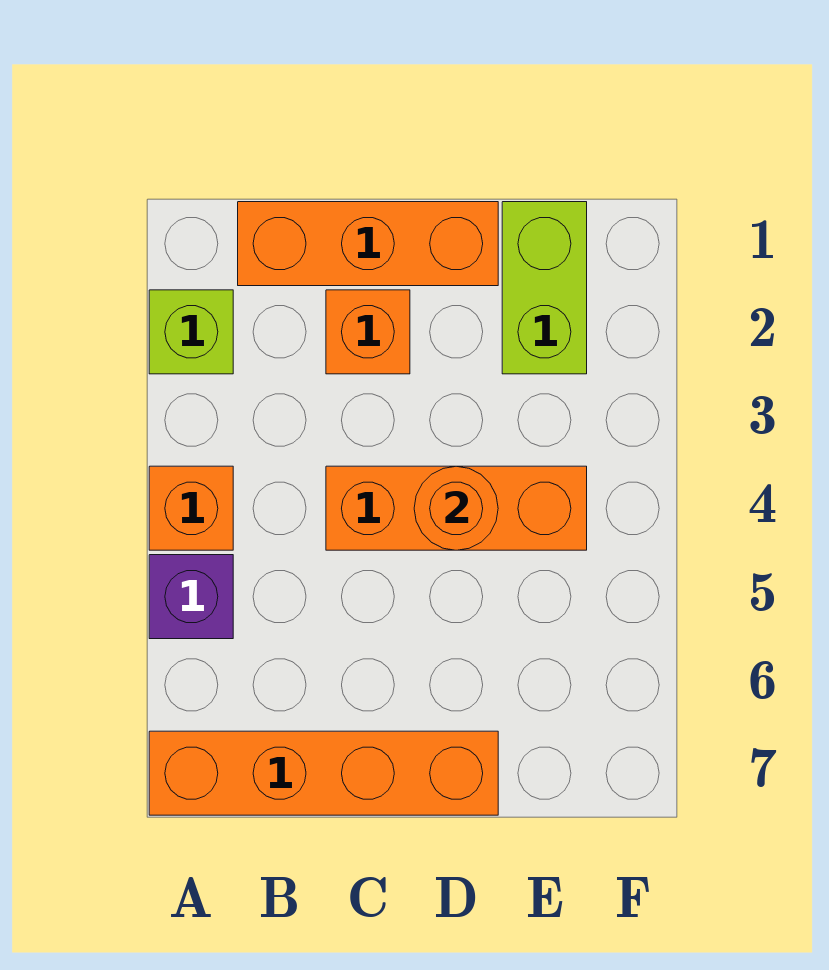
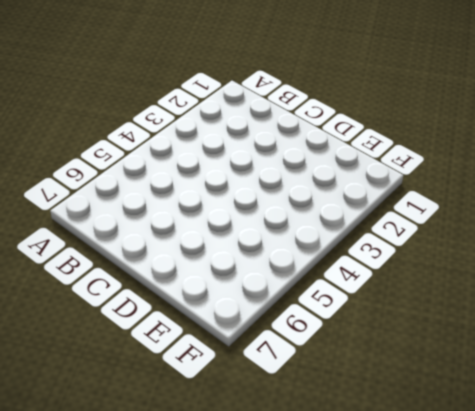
none -> lime 1x1 brick [149,290,233,374]
none -> orange 1x1 brick [149,466,233,550]

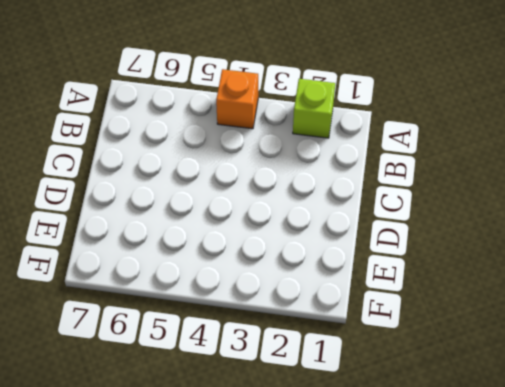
none -> purple 1x1 brick [149,555,233,639]
none -> orange 1x4 brick [149,731,498,815]

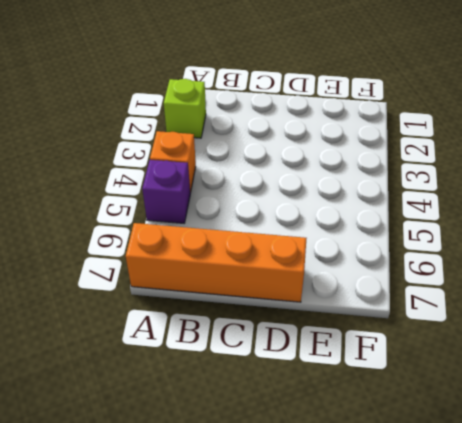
none -> orange 1x3 brick [238,202,498,286]
none -> orange 1x1 brick [326,290,410,374]

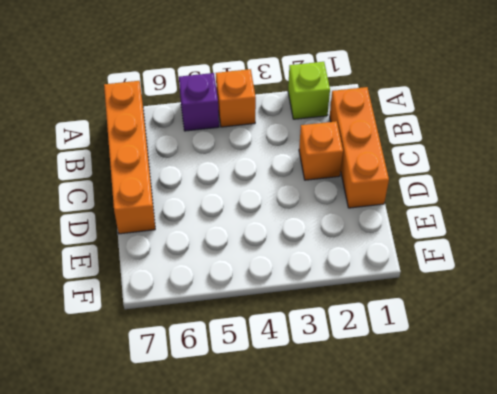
none -> orange 1x3 brick [326,466,587,550]
none -> lime 1x2 brick [502,202,587,374]

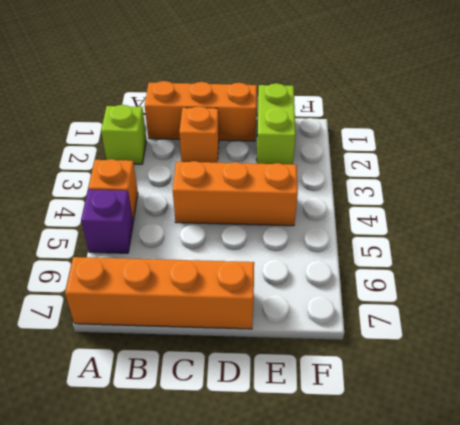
none -> orange 1x1 round brick [414,466,498,550]

